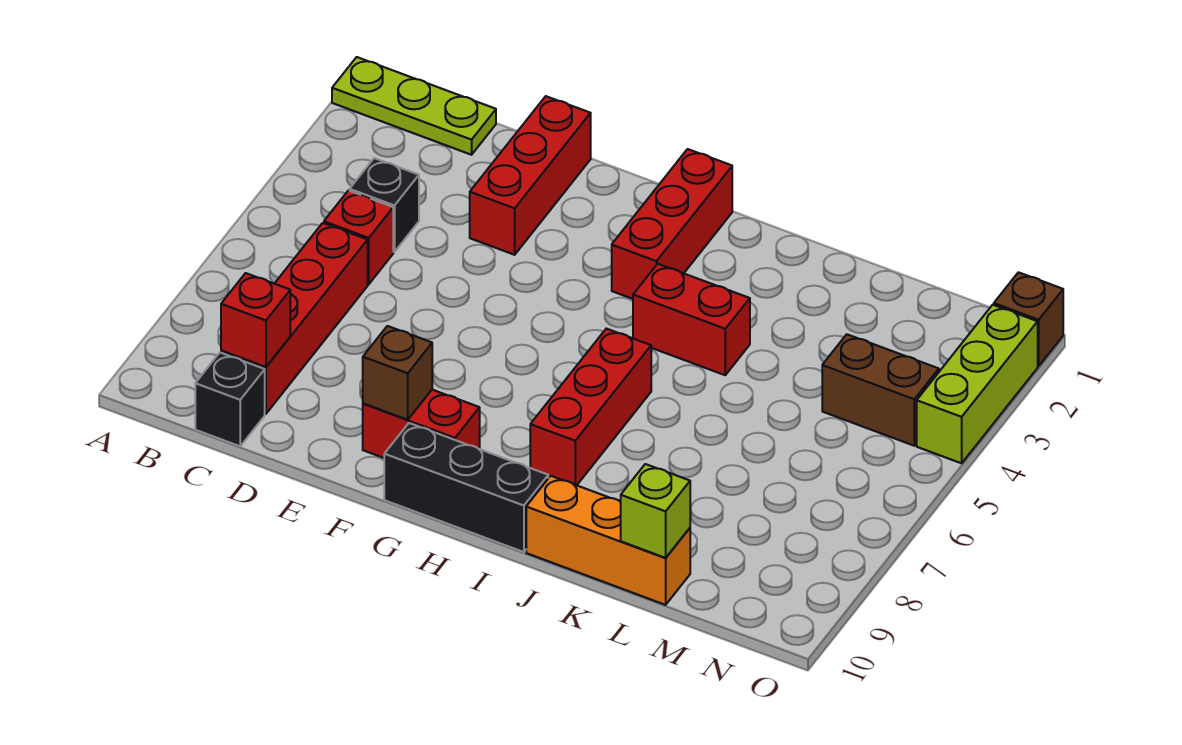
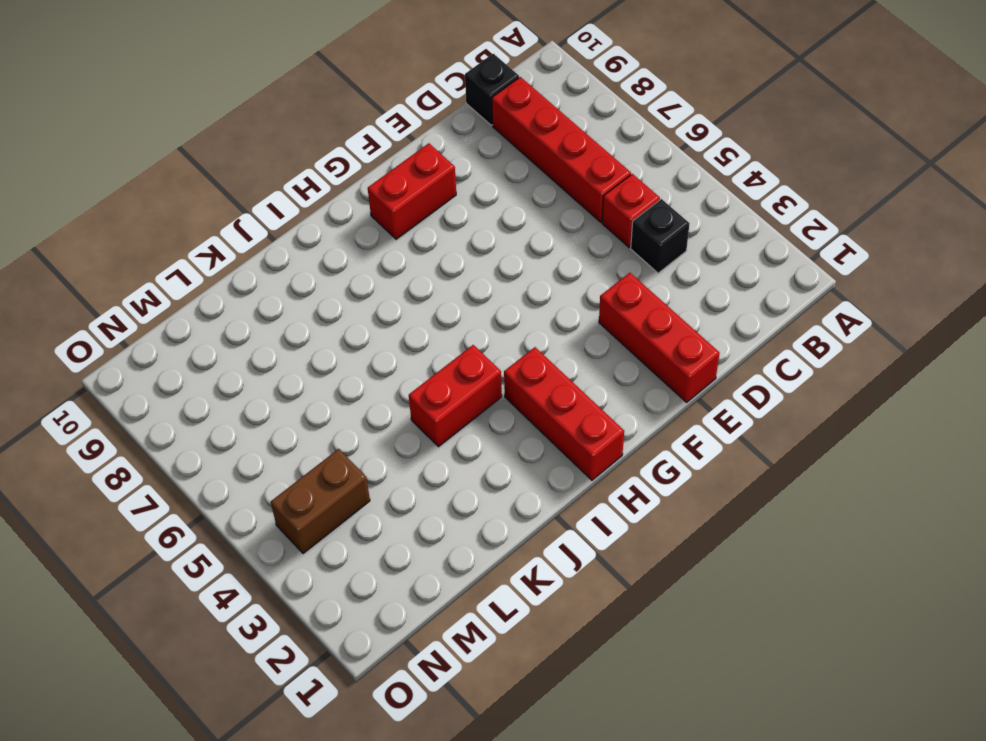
none -> lime 1x3 plate [332,57,496,155]
none -> black 1x3 brick [384,423,548,552]
none -> red 1x3 brick [530,329,651,485]

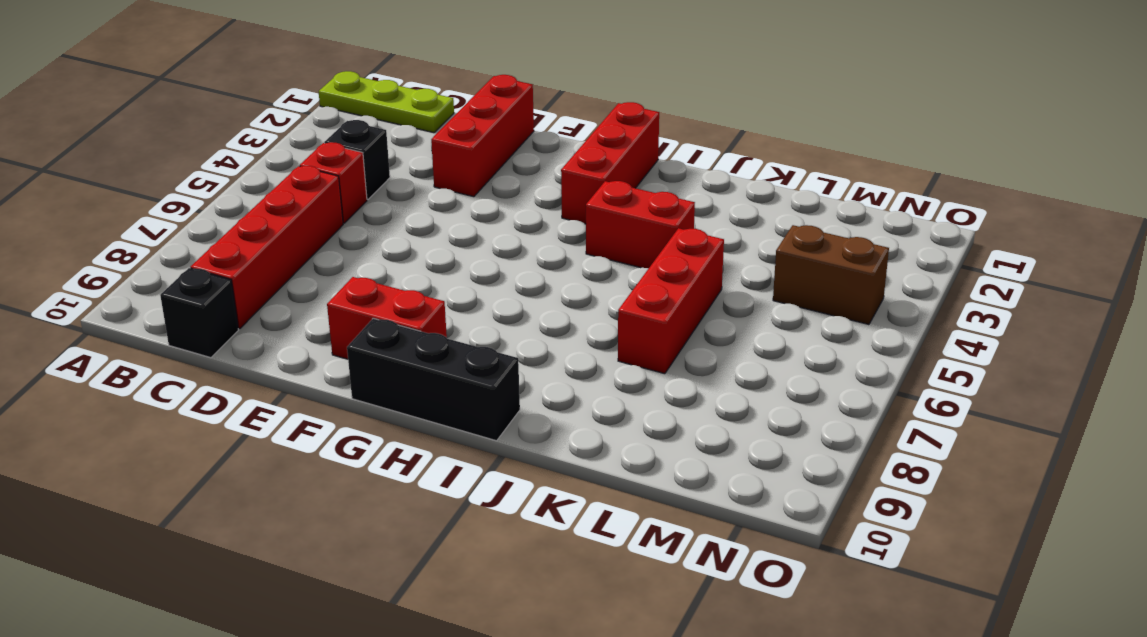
red 1x3 brick [618,228,724,374] -> red 1x3 brick moved to [530,329,651,485]
none -> orange 1x3 brick [526,476,690,605]
none -> brown 1x1 brick [994,272,1063,366]
none -> lime 1x3 brick [917,305,1038,463]

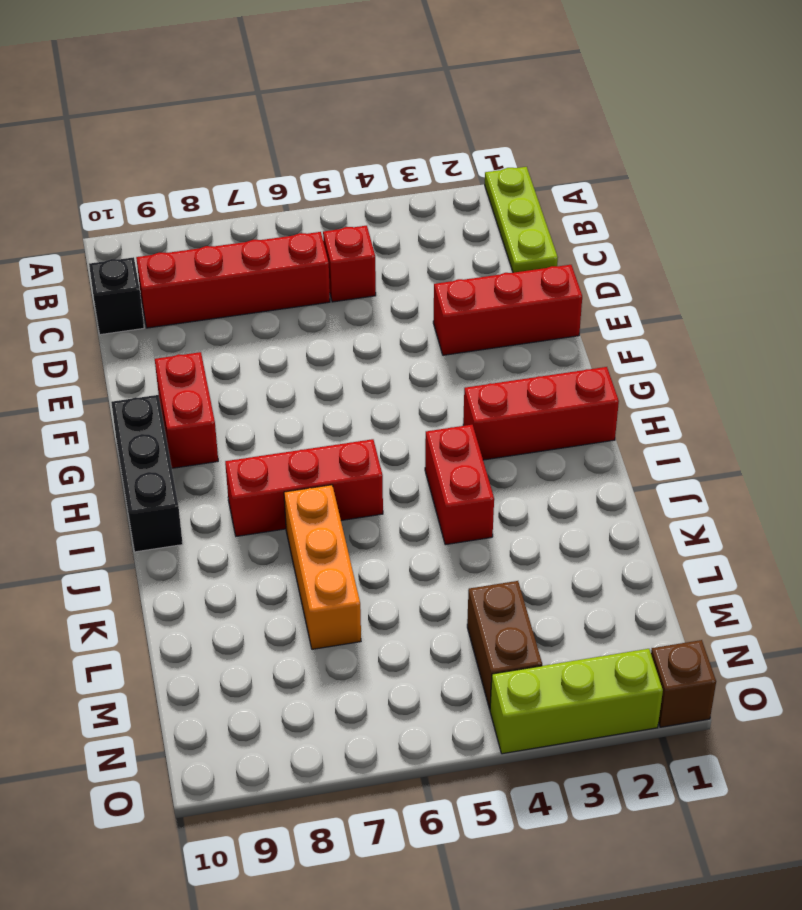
orange 1x3 brick [284,485,361,649] -> orange 1x3 brick moved to [526,476,690,605]
none -> black 1x1 brick [350,158,419,252]
none -> red 1x1 brick [221,273,290,367]
none -> brown 1x1 brick [363,326,432,420]

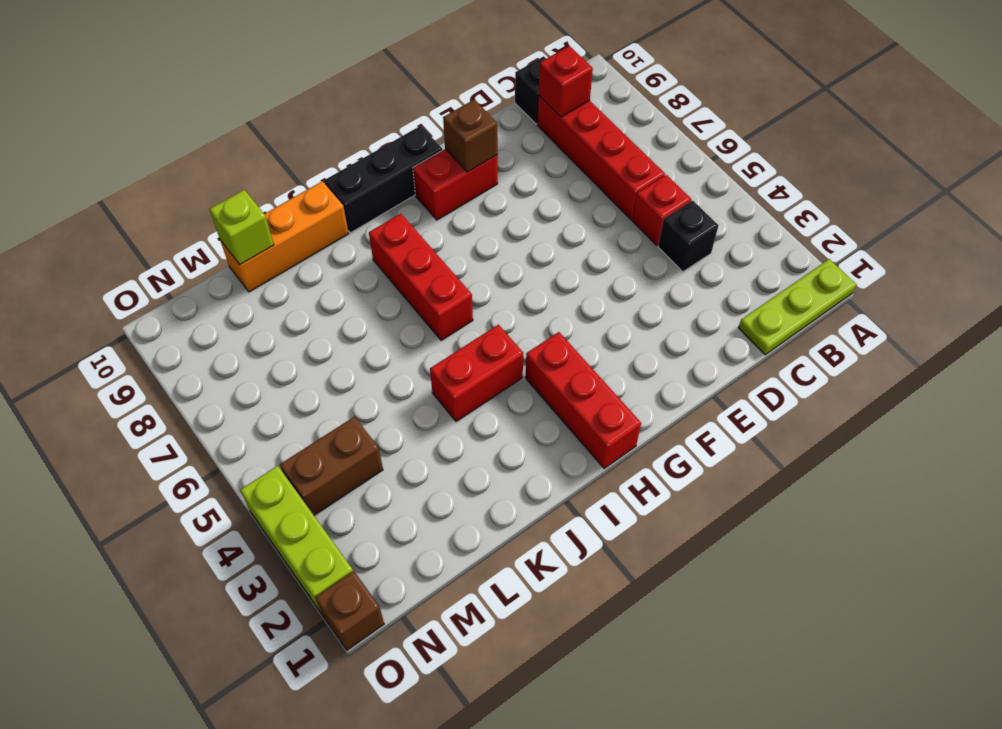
none -> red 1x3 brick [470,96,591,255]

